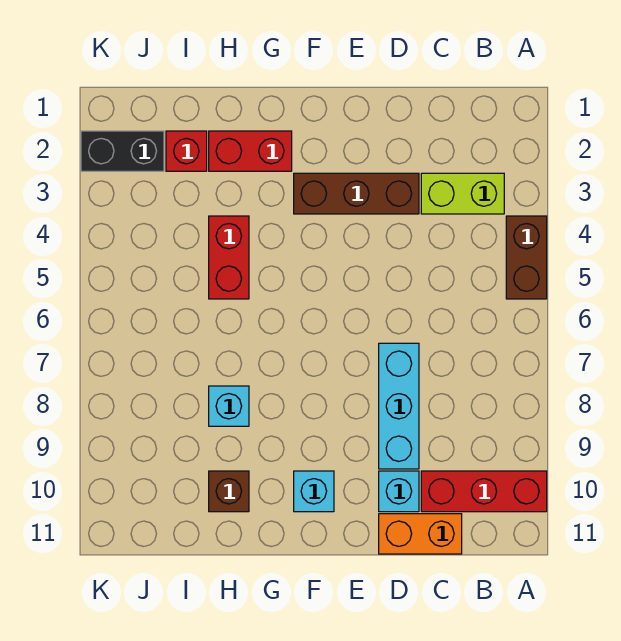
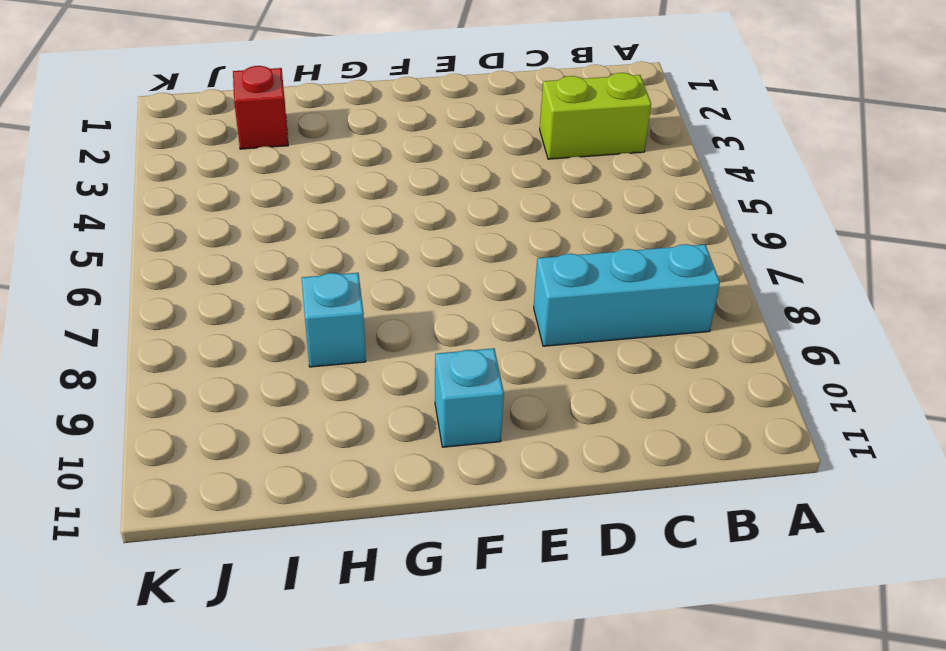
cyan 1x3 brick [534,244,720,346] -> cyan 1x3 brick turned to [379,343,419,469]
none -> brown 1x2 brick [506,216,547,299]
none -> red 1x3 brick [421,471,547,512]
none -> orange 1x2 brick [379,514,462,554]

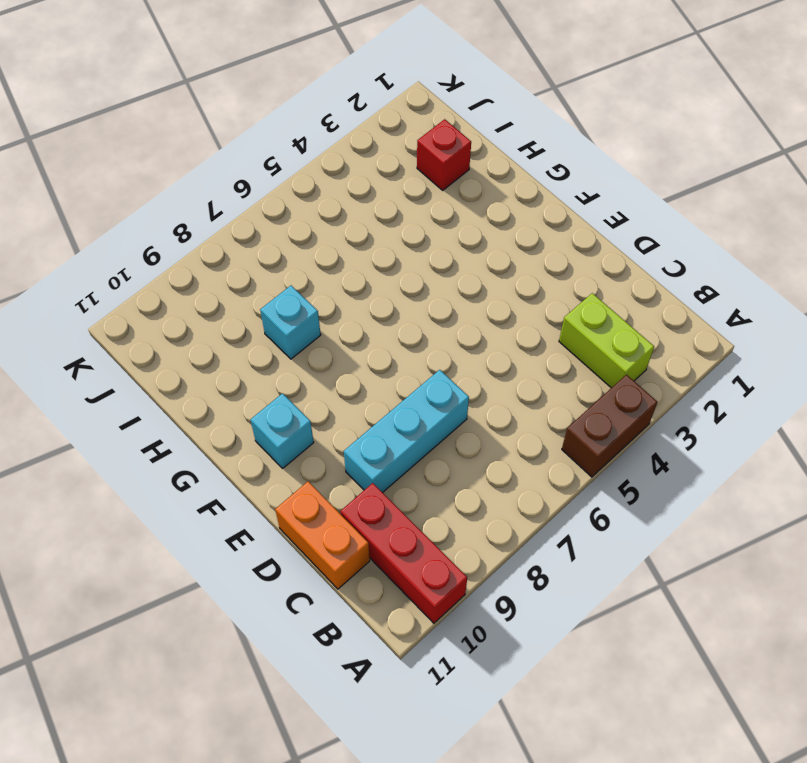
none -> brown 1x3 brick [294,173,419,214]
none -> cyan 1x1 brick [379,471,419,512]
none -> red 1x2 brick [209,131,292,171]

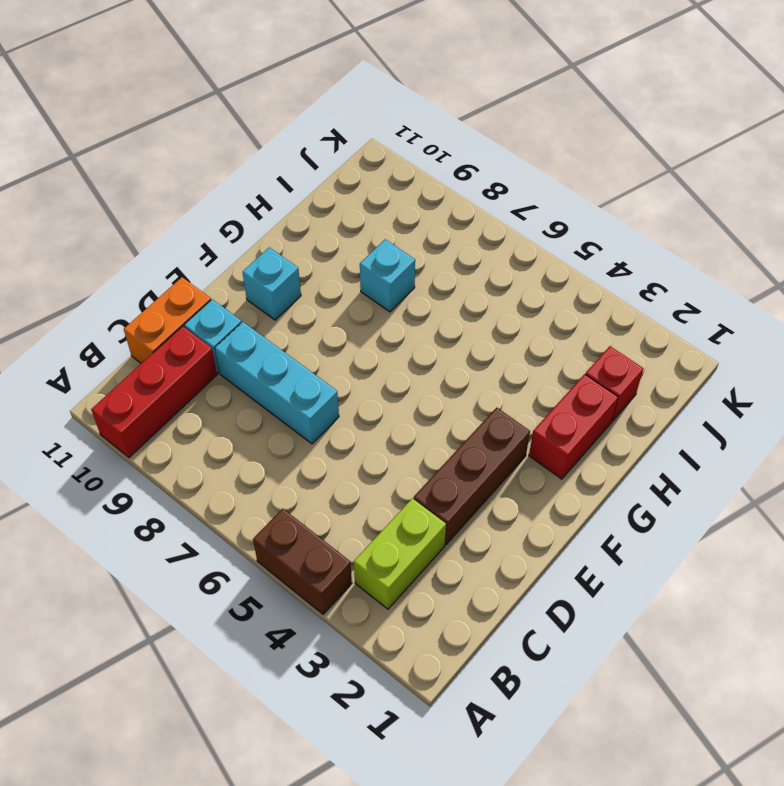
none -> red 1x2 brick [209,216,249,299]
none -> brown 1x1 brick [209,471,249,512]
none -> black 1x2 brick [81,131,164,171]

